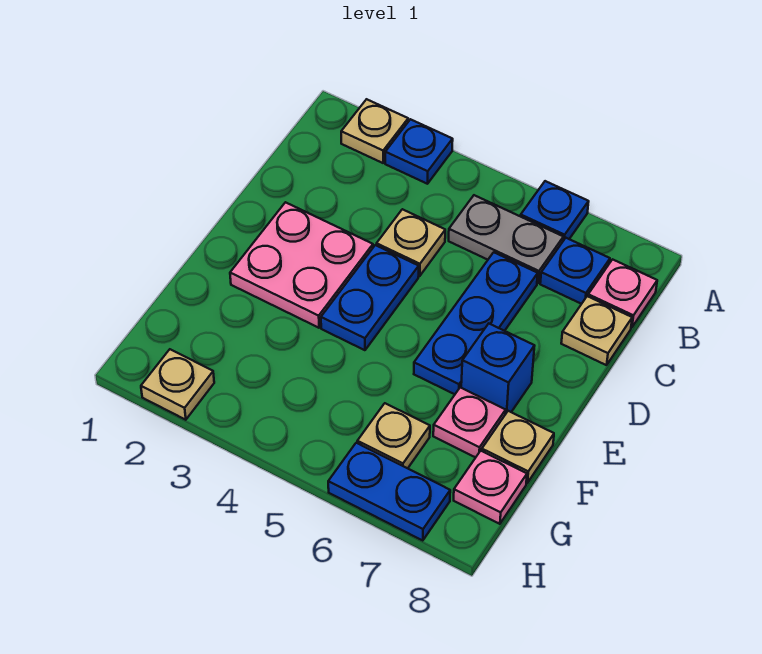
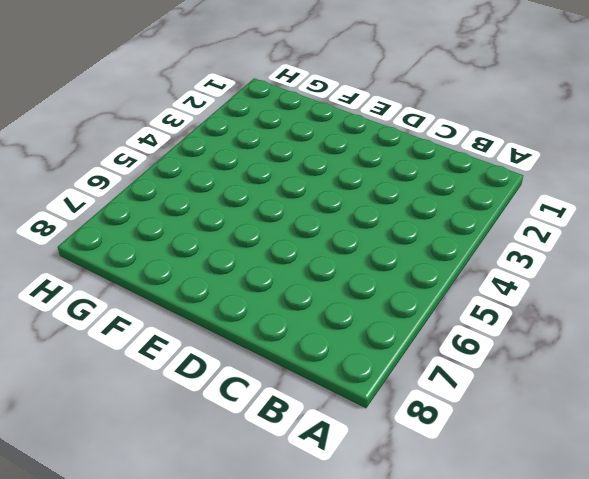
none -> tan 1x1 plate [341,99,408,163]
none -> blue 1x1 plate [385,119,453,184]
none -> blue 1x1 plate [521,181,589,241]

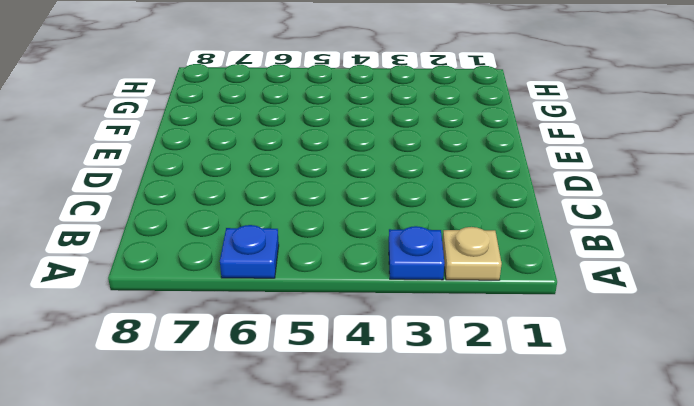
none -> grey 1x2 plate [449,195,563,283]
none -> blue 1x1 plate [540,238,610,304]
none -> pink 1x1 plate [588,259,657,327]

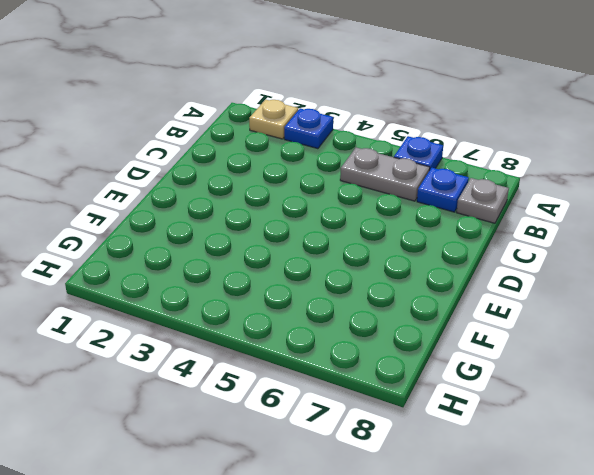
grey 1x1 plate [457,178,509,223] -> pink 1x1 plate [588,259,657,327]
none -> tan 1x1 plate [377,209,445,276]
none -> blue 1x3 plate [414,252,538,394]
none -> tan 1x1 plate [561,296,632,365]

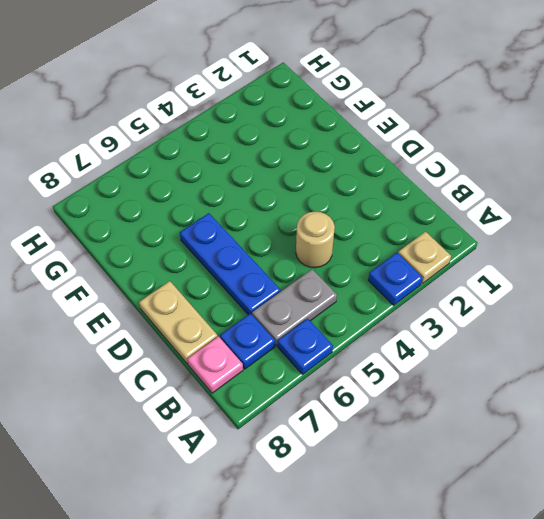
tan 1x1 round brick [296,212,335,268] -> tan 1x1 plate [377,209,445,276]
tan 1x2 plate [139,281,218,364] -> tan 1x1 plate [561,296,632,365]
none -> pink 2x2 plate [230,202,373,328]
none -> blue 1x2 plate [321,245,419,350]
none -> blue 1x1 brick [461,324,534,414]

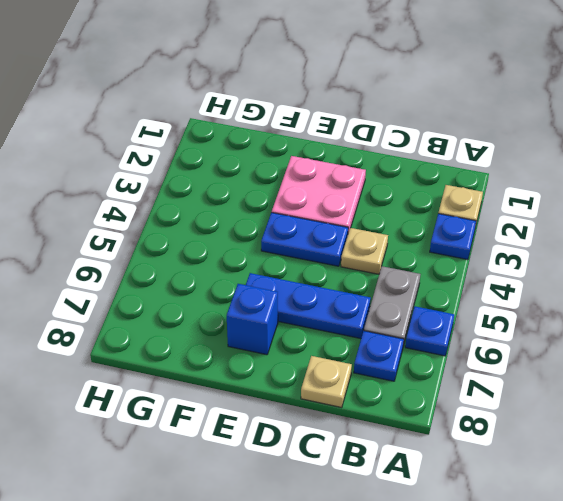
none -> pink 1x1 plate [588,259,657,327]
none -> pink 1x1 plate [433,388,506,457]
none -> tan 1x1 plate [482,411,554,483]

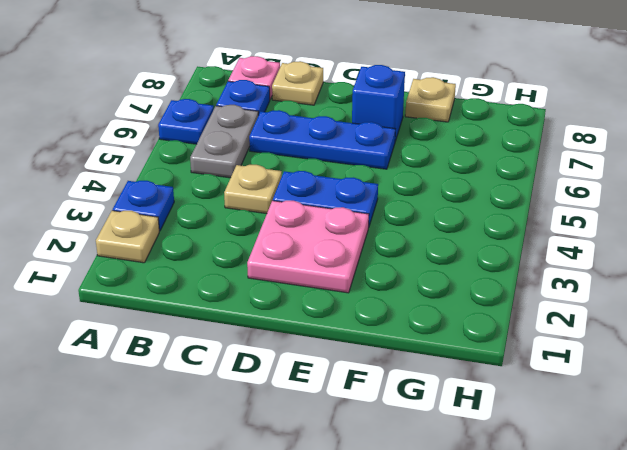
none -> pink 1x1 plate [433,388,506,457]
none -> tan 1x1 plate [357,403,430,468]
none -> pink 1x1 plate [454,451,527,524]

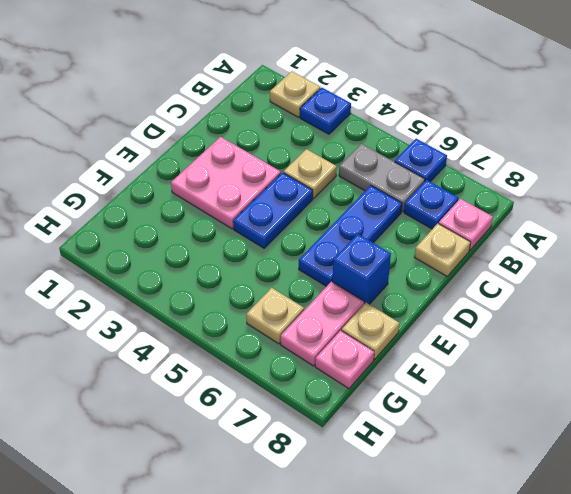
pink 1x2 plate [281,282,364,366] -> pink 1x1 plate [433,388,506,457]
none -> tan 1x1 plate [141,349,214,420]
none -> blue 1x2 plate [328,443,450,541]

